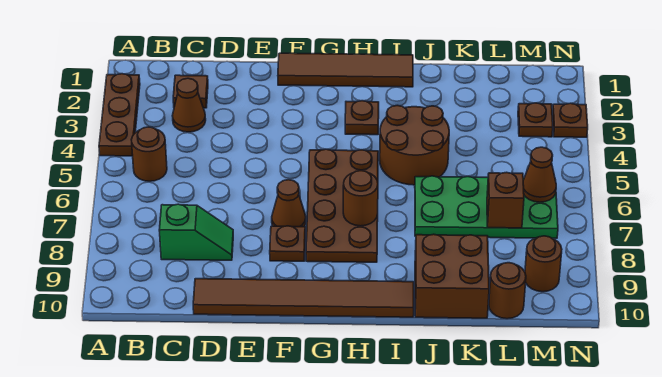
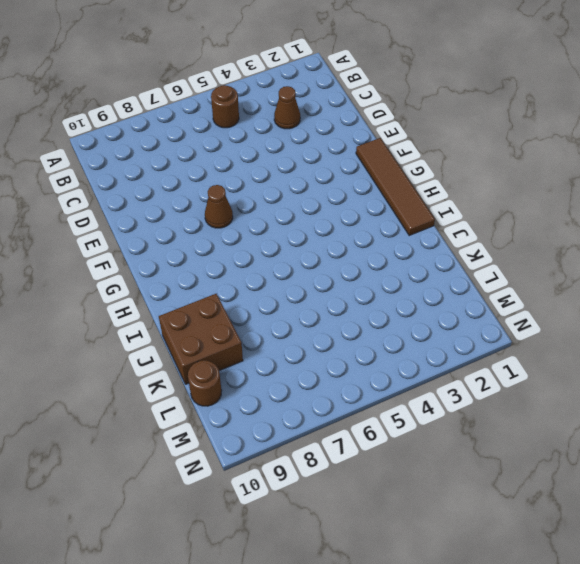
none -> brown 1x3 plate [99,74,140,156]
none -> brown 1x1 tile [173,75,208,108]
none -> green 1x2 slope [159,204,233,260]

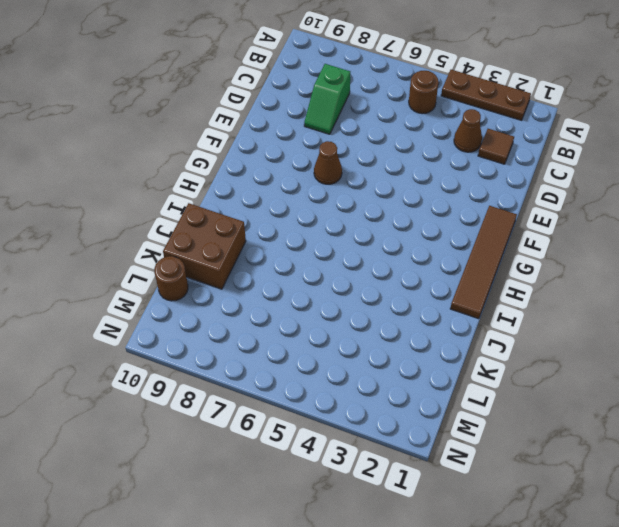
none -> brown 1x6 tile [193,279,414,317]
none -> brown 1x1 plate [270,226,305,261]
none -> brown 2x4 plate [306,149,378,262]

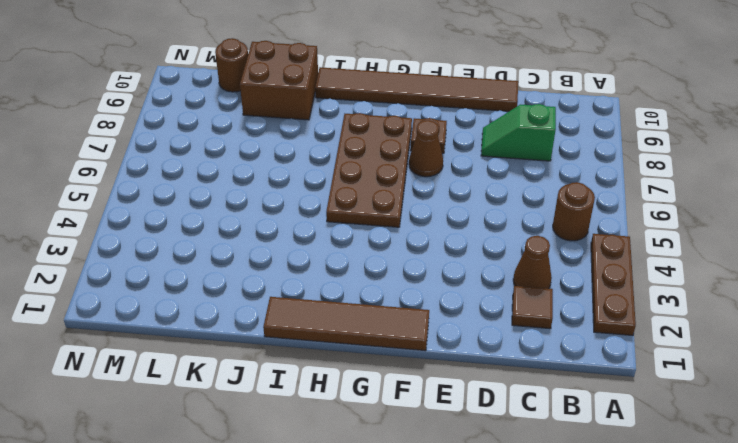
none -> brown 1x1 plate [345,101,379,135]
none -> brown 2x2 round brick [380,105,449,185]
none -> green 2x4 plate [415,176,558,238]

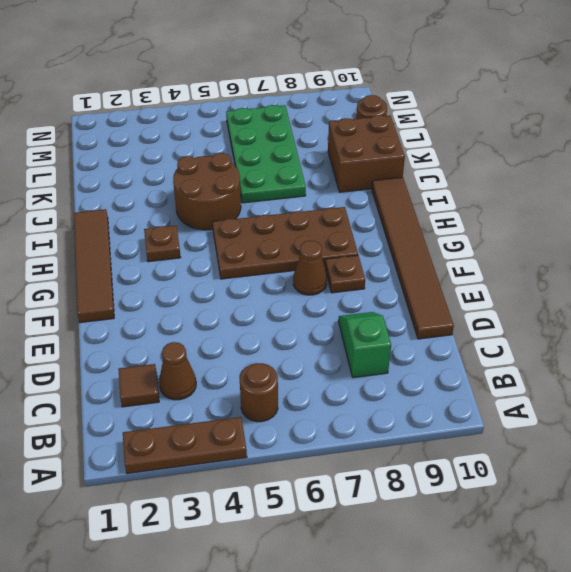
none -> brown 1x1 plate [518,103,553,137]
none -> brown 1x1 round brick [525,236,562,292]
none -> brown 1x1 plate [553,103,588,137]

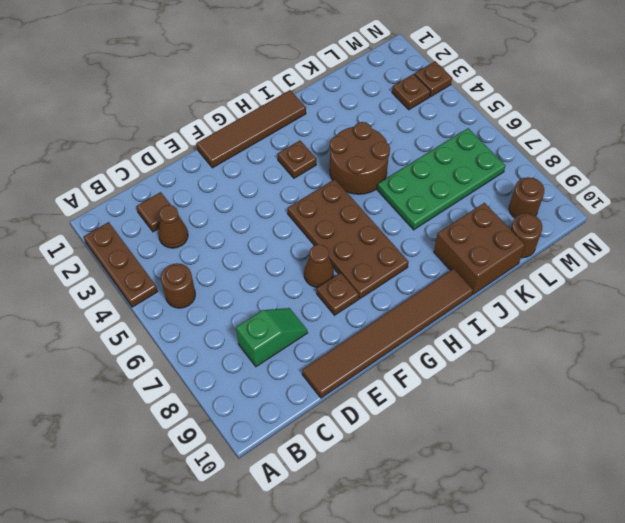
none -> brown 1x1 round brick [343,171,378,226]
none -> brown 1x1 brick [487,172,524,228]
none -> brown 1x1 cone [523,147,556,202]

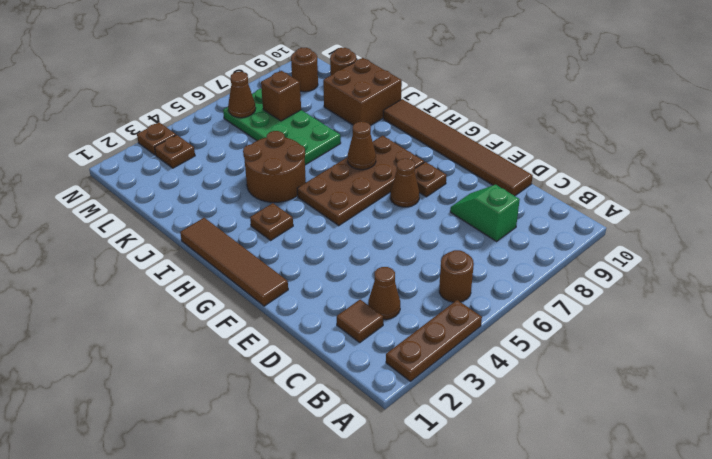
brown 1x1 cone [348,122,376,170] -> brown 1x1 round brick [343,171,378,226]

